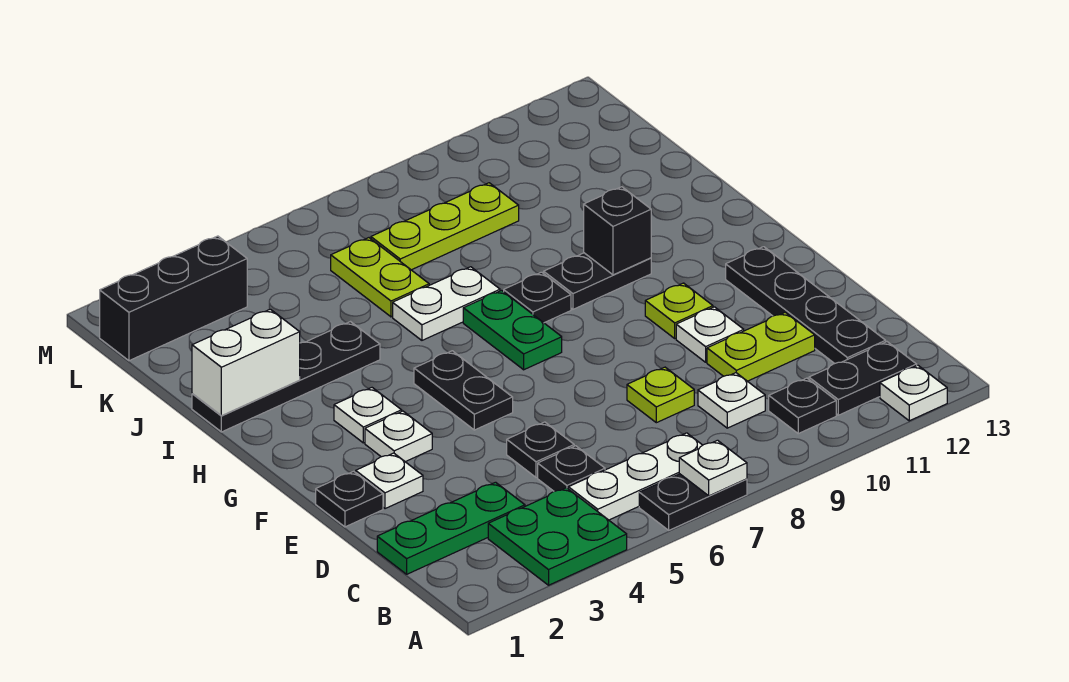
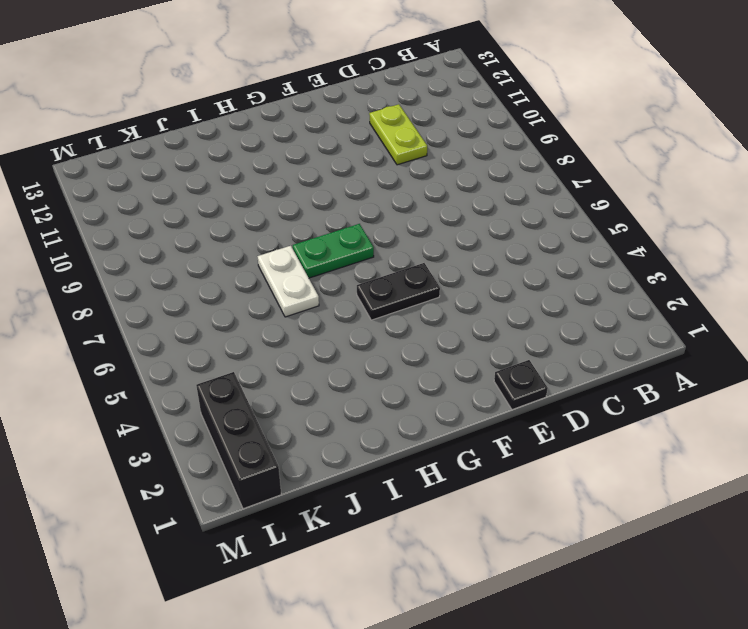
none -> green 2x2 plate [488,488,627,585]
none -> black 1x2 plate [639,474,747,530]
none -> white 1x1 plate [880,365,947,421]
none -> white 1x3 plate [568,433,702,520]

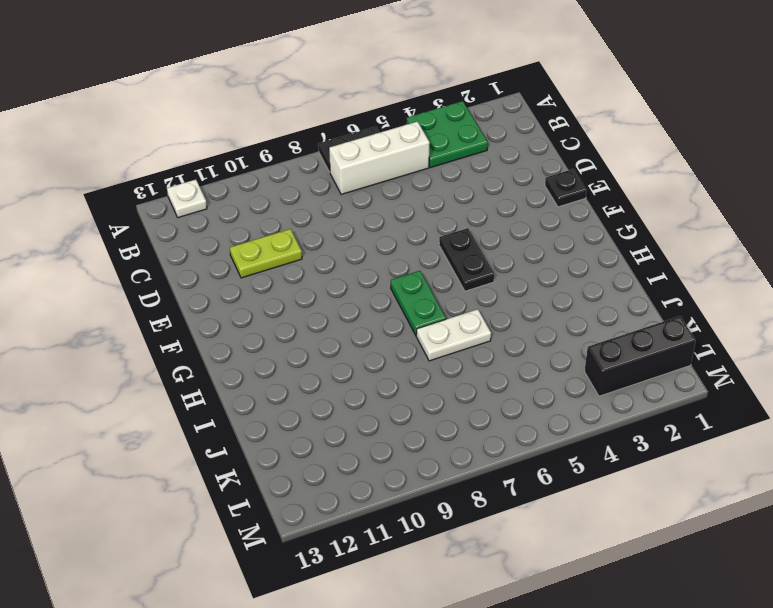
white 1x3 brick [329,121,430,194] -> white 1x3 plate [568,433,702,520]
none -> black 1x1 plate [769,378,836,434]
none -> black 1x2 plate [809,342,917,415]
none -> green 1x3 plate [377,482,525,574]
none -> black 1x1 plate [538,446,605,491]

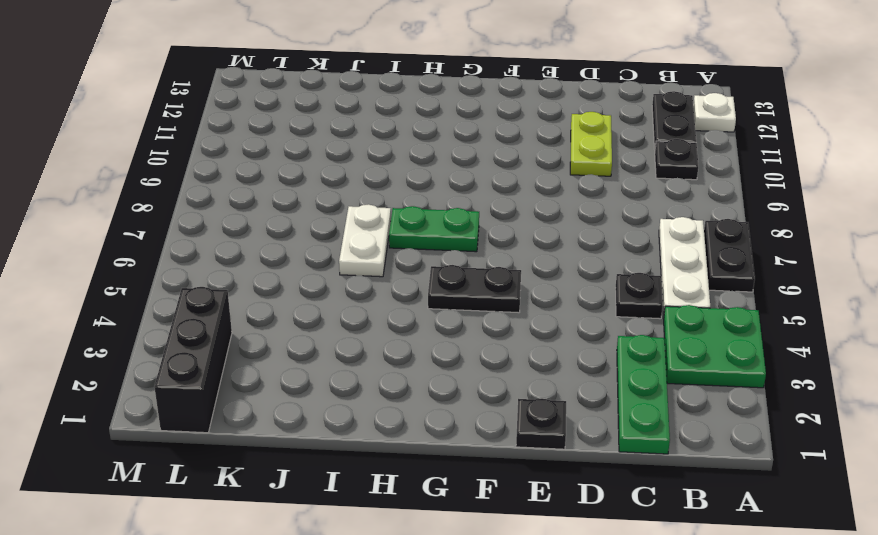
none -> white 1x1 plate [698,373,765,428]
none -> black 1x4 plate [726,247,886,364]
none -> black 1x1 plate [507,422,574,478]
none -> lime 1x1 plate [627,367,694,423]

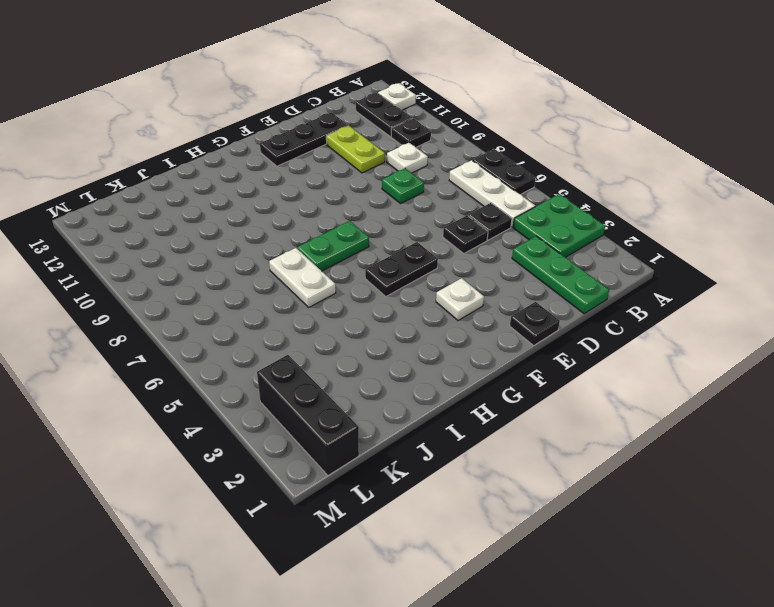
green 1x1 plate [382,168,424,203] -> lime 1x1 plate [627,367,694,423]
black 1x3 plate [260,112,348,166] -> black 1x4 plate [726,247,886,364]
none -> white 1x1 plate [356,453,423,509]
none -> white 1x1 plate [676,307,744,362]
none -> lime 1x1 plate [645,283,713,338]
none -> white 1x1 plate [334,388,402,443]

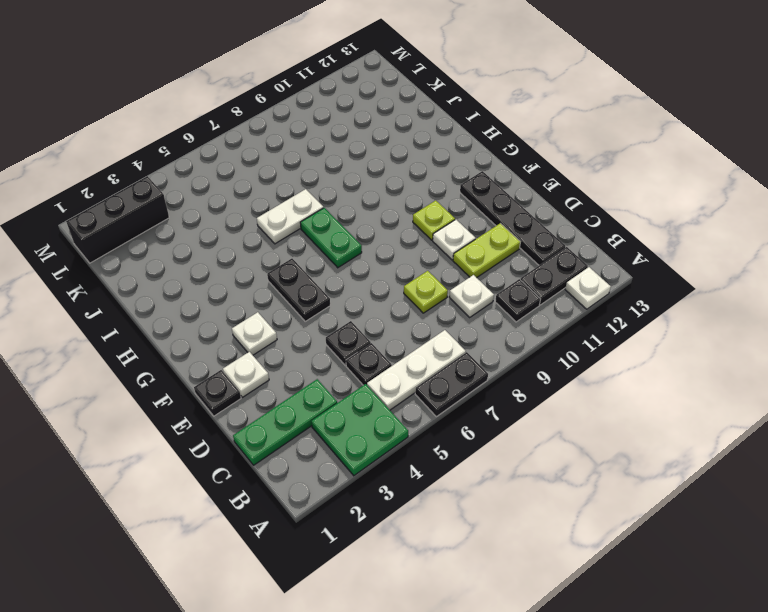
none -> white 1x1 plate [334,388,402,443]
none -> black 1x1 plate [504,272,571,323]
none -> black 1x2 plate [544,253,651,309]
none -> black 1x4 plate [192,322,380,432]

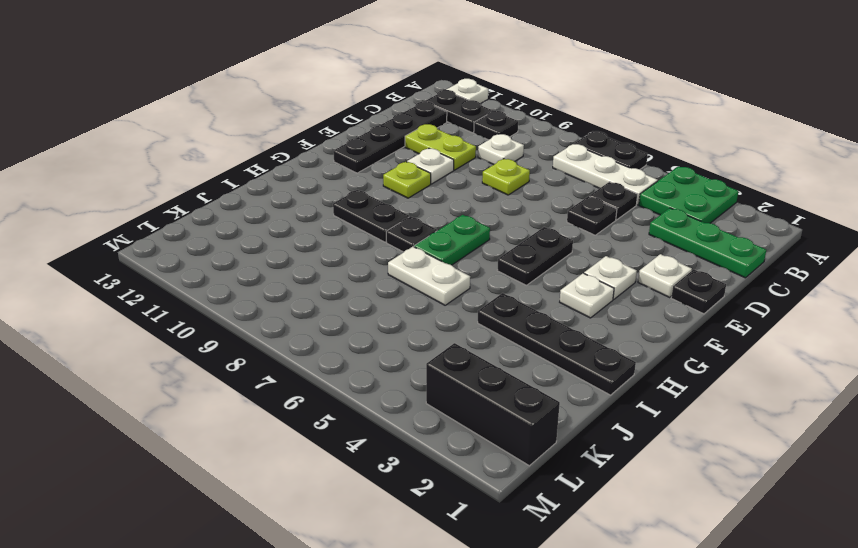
none -> lime 1x2 plate [331,238,429,317]
none -> lime 1x3 plate [371,183,519,270]
none -> white 1x1 plate [679,440,747,496]
none -> black 1x1 brick [584,187,651,275]

